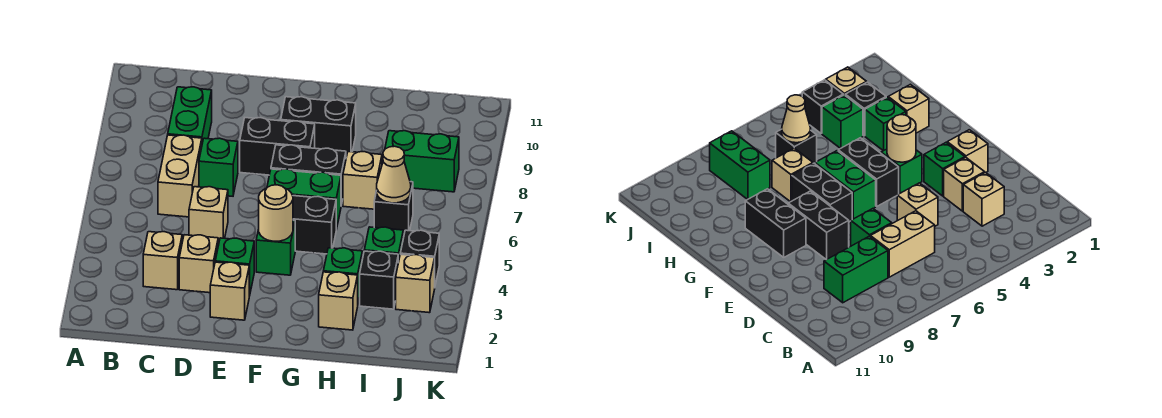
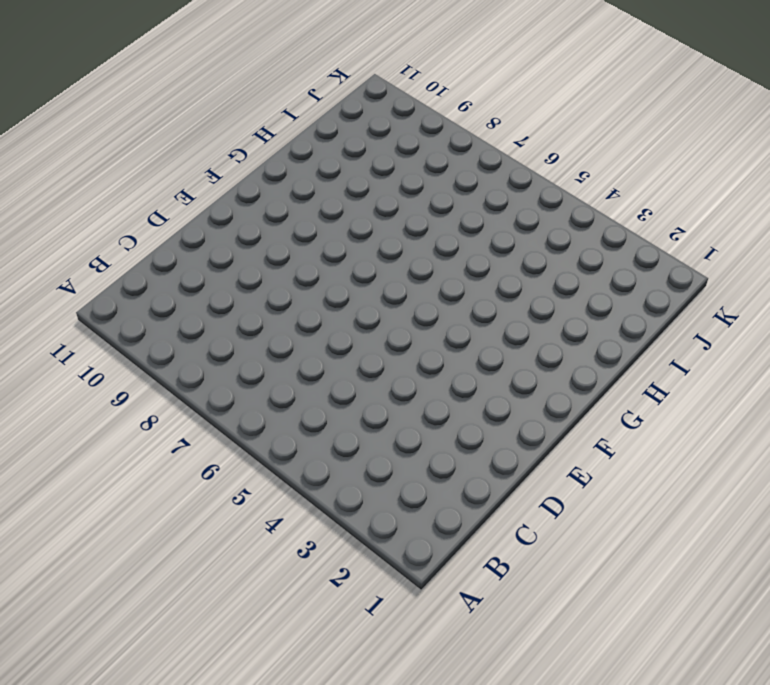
none -> tan 1x1 brick [143,232,182,290]
none -> tan 1x2 brick [158,135,202,217]
none -> green 1x2 brick [168,87,212,143]

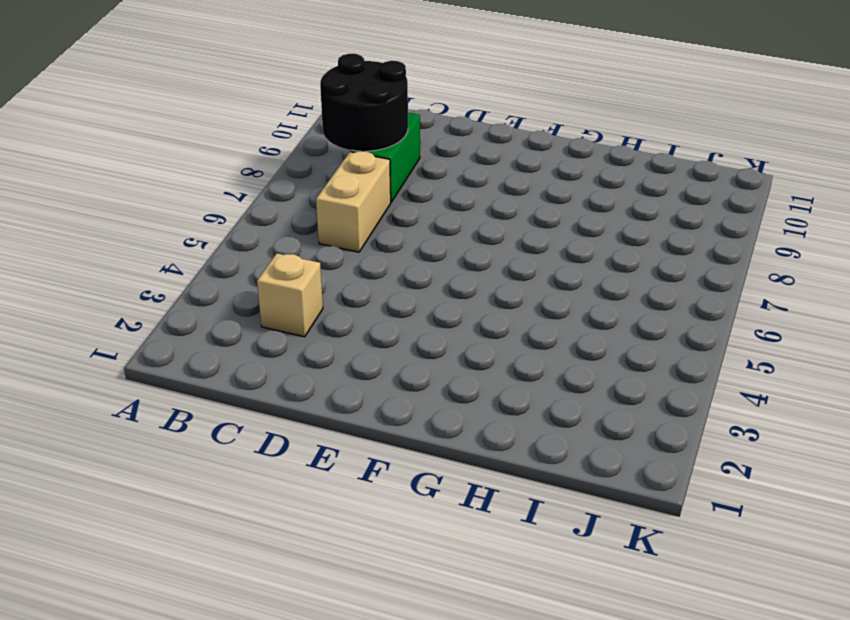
black 2x2 round brick [320,54,408,151] -> none
none -> tan 1x1 brick [179,235,218,293]
none -> tan 1x1 brick [189,187,228,244]
none -> green 1x1 brick [199,138,238,196]

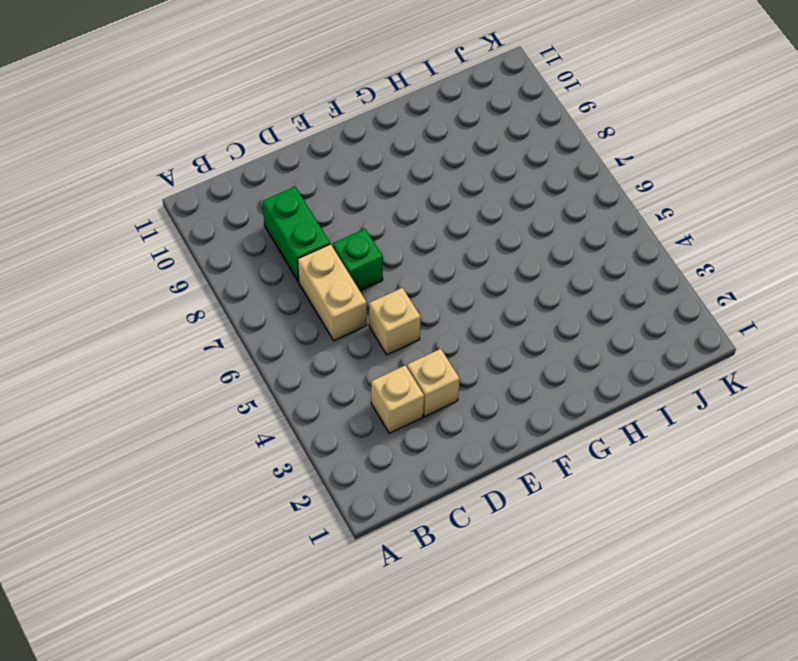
none -> tan 1x1 brick [210,262,249,320]
none -> green 1x1 brick [215,238,254,296]
none -> black 1x2 brick [240,118,315,175]

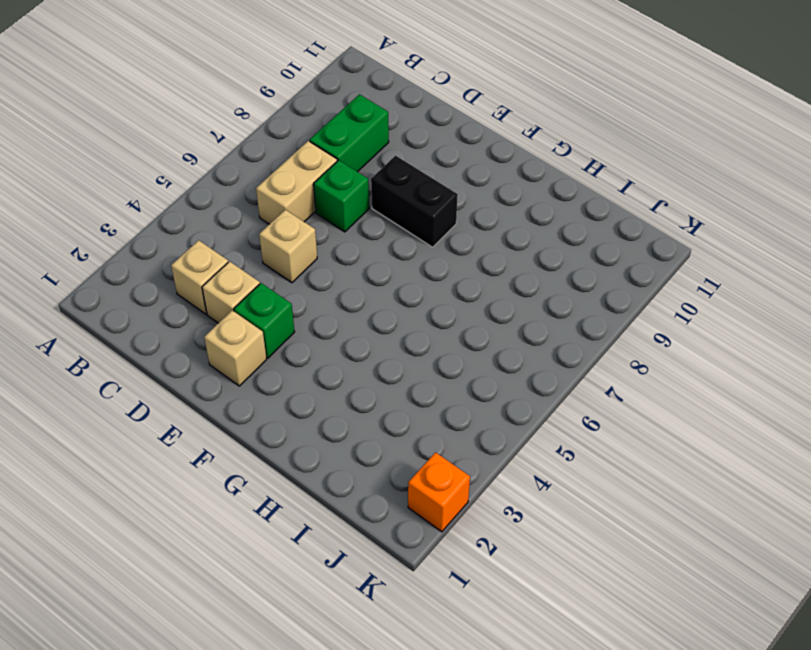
orange 1x1 brick [408,452,470,532] -> none
none -> green 1x1 brick [256,220,295,275]
none -> black 1x2 brick [293,196,336,254]
none -> green 1x2 brick [267,169,341,230]

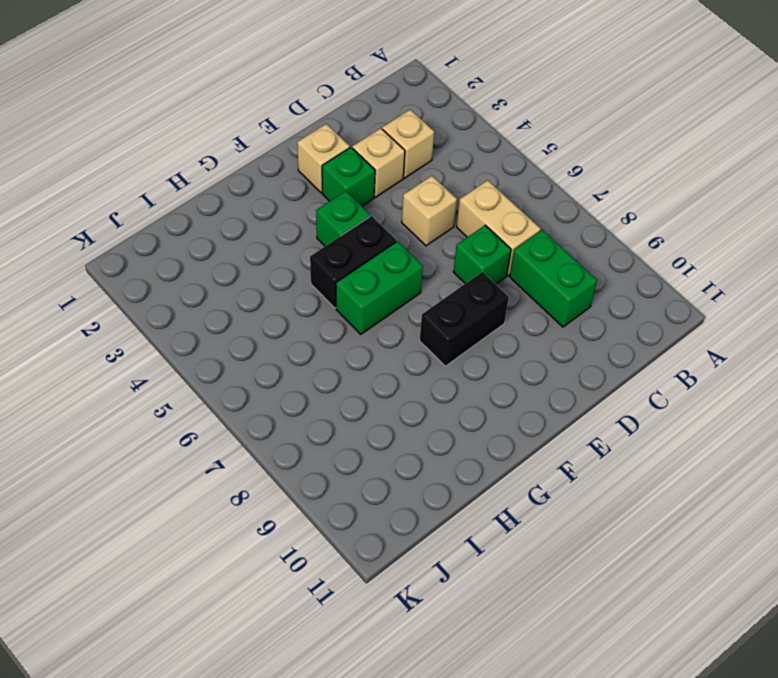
none -> black 1x2 brick [271,145,346,205]
none -> black 1x2 brick [281,97,356,157]
none -> tan 1x1 brick [319,272,358,330]

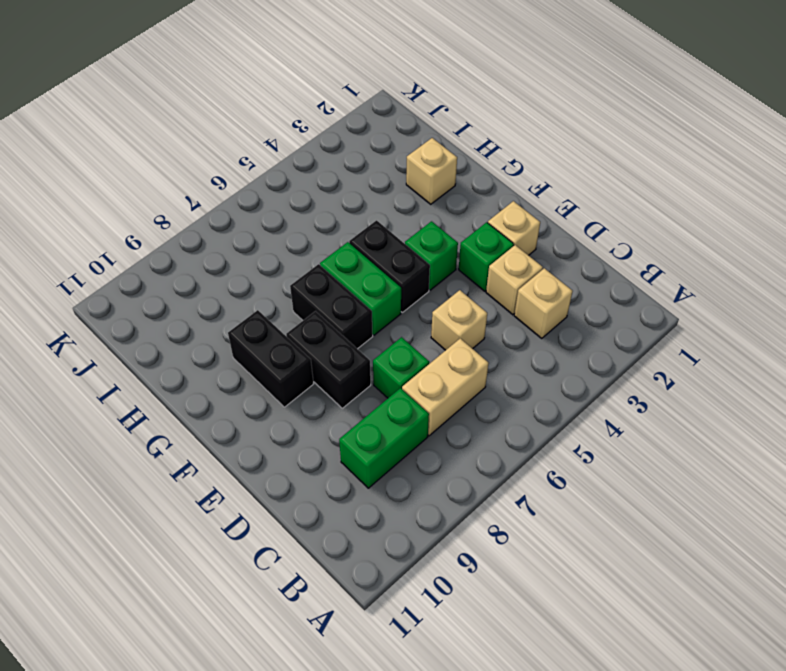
none -> green 1x1 brick [323,248,362,303]
none -> tan 1x1 brick [343,151,382,209]
none -> black 1x1 brick [360,251,398,309]

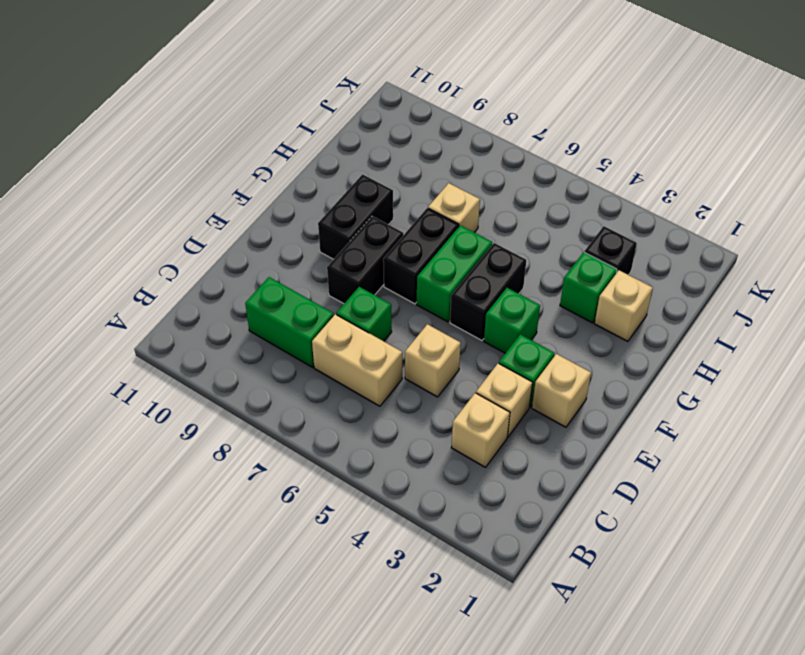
none -> green 1x1 brick [364,227,403,263]
none -> black 1x1 brick [374,182,413,237]
none -> green 1x2 brick [385,131,459,192]

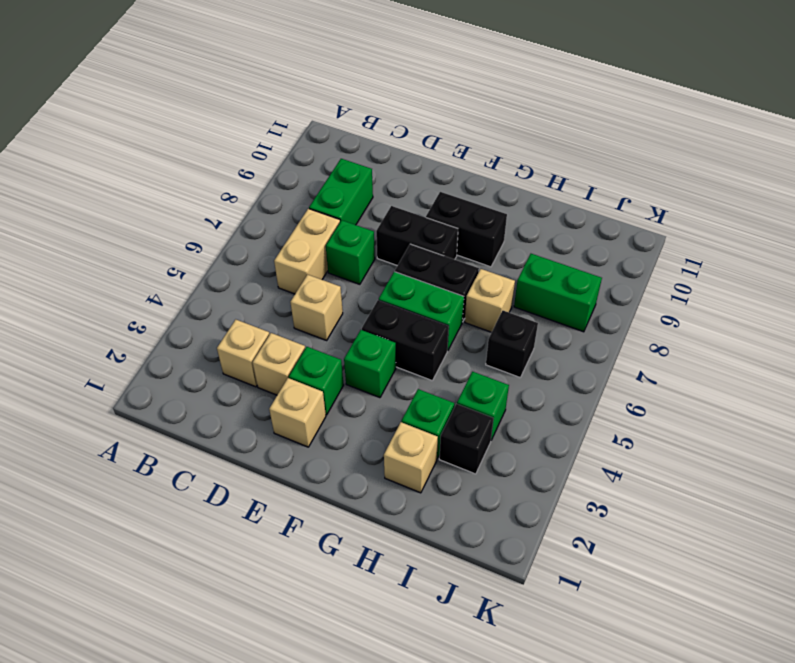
none -> tan 1x1 brick [396,254,435,313]
none -> black 1x1 brick [400,230,439,285]
none -> tan 1x1 round brick [259,185,293,241]

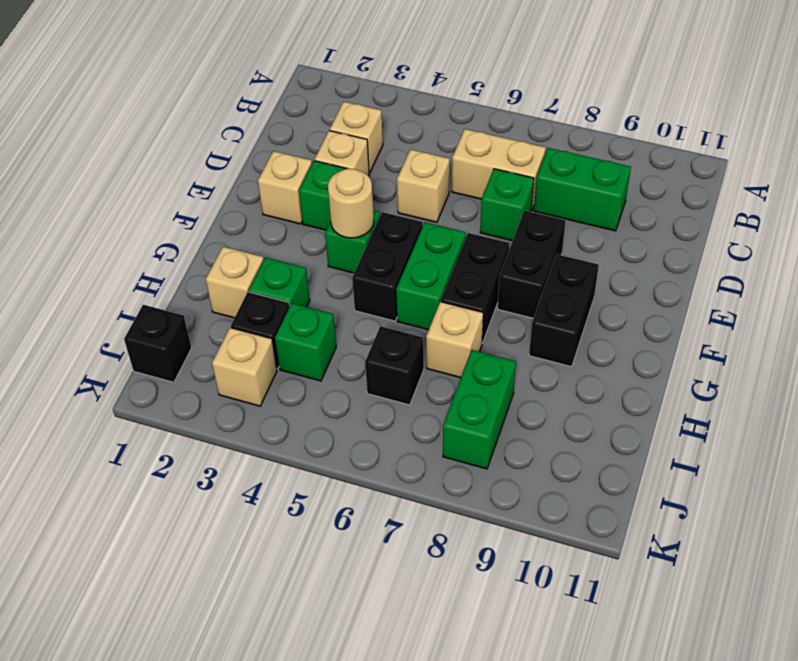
black 1x1 brick [124,305,192,382] -> black 1x1 brick moved to [400,230,439,285]
none -> tan 1x1 cone [377,146,411,203]

